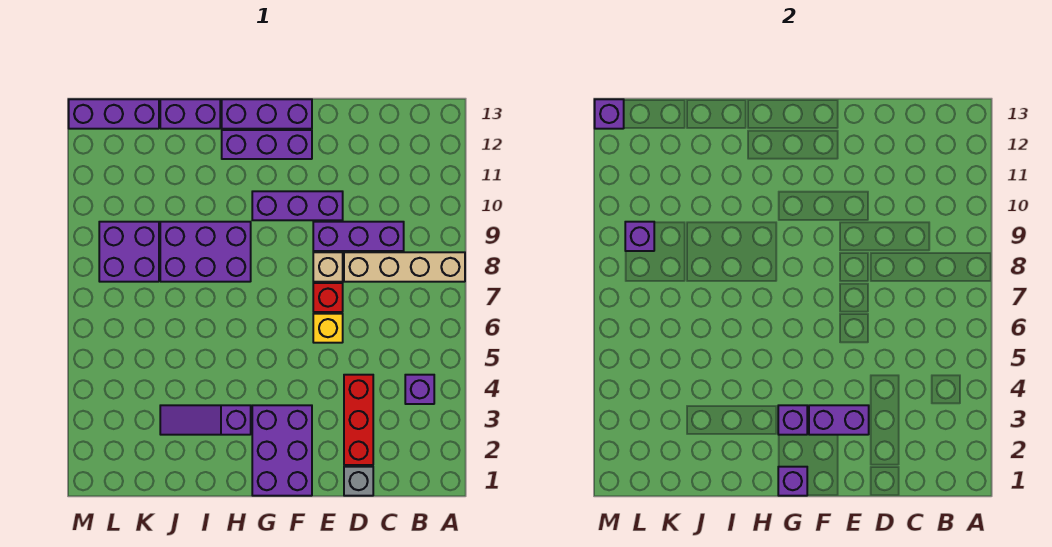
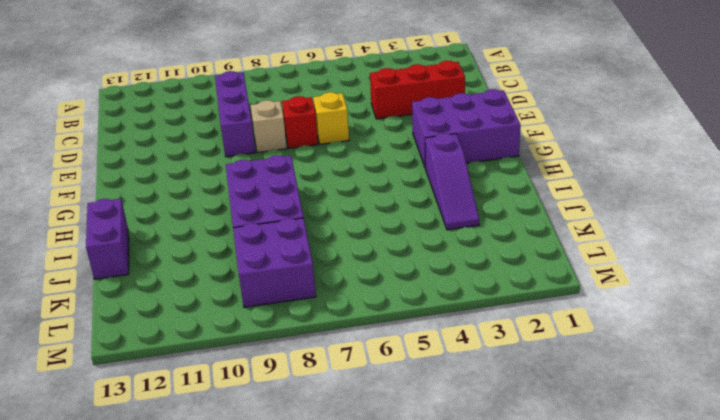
none -> tan 1x4 brick [344,252,465,282]
none -> purple 1x1 brick [405,375,434,404]
none -> grey 1x1 brick [344,467,373,496]

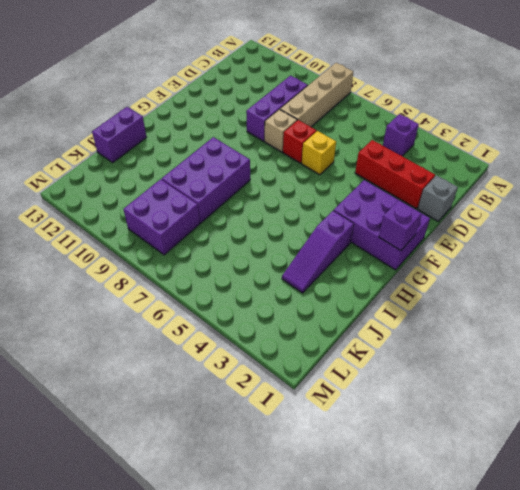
none -> purple 1x3 brick [252,191,343,220]
none -> purple 1x3 brick [222,130,312,159]
none -> purple 1x3 brick [222,99,312,129]

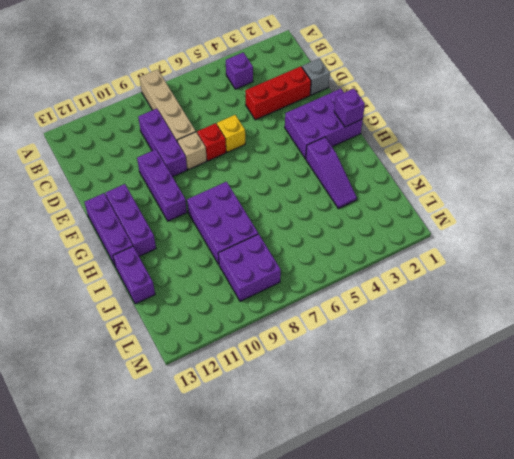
none -> purple 1x3 brick [69,99,159,129]
none -> purple 1x2 brick [809,405,869,435]
none -> purple 1x1 brick [778,405,807,435]

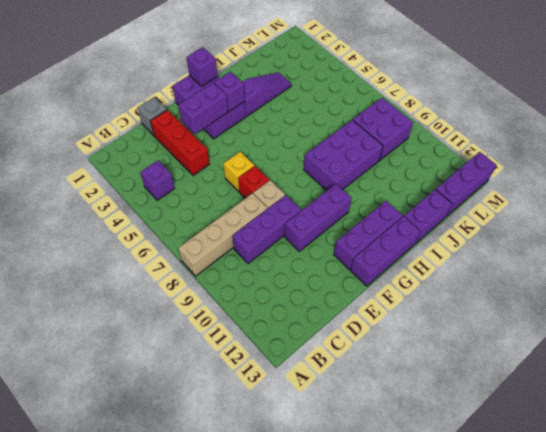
none -> purple 1x1 brick [625,222,654,251]
none -> purple 1x1 brick [595,99,624,129]

